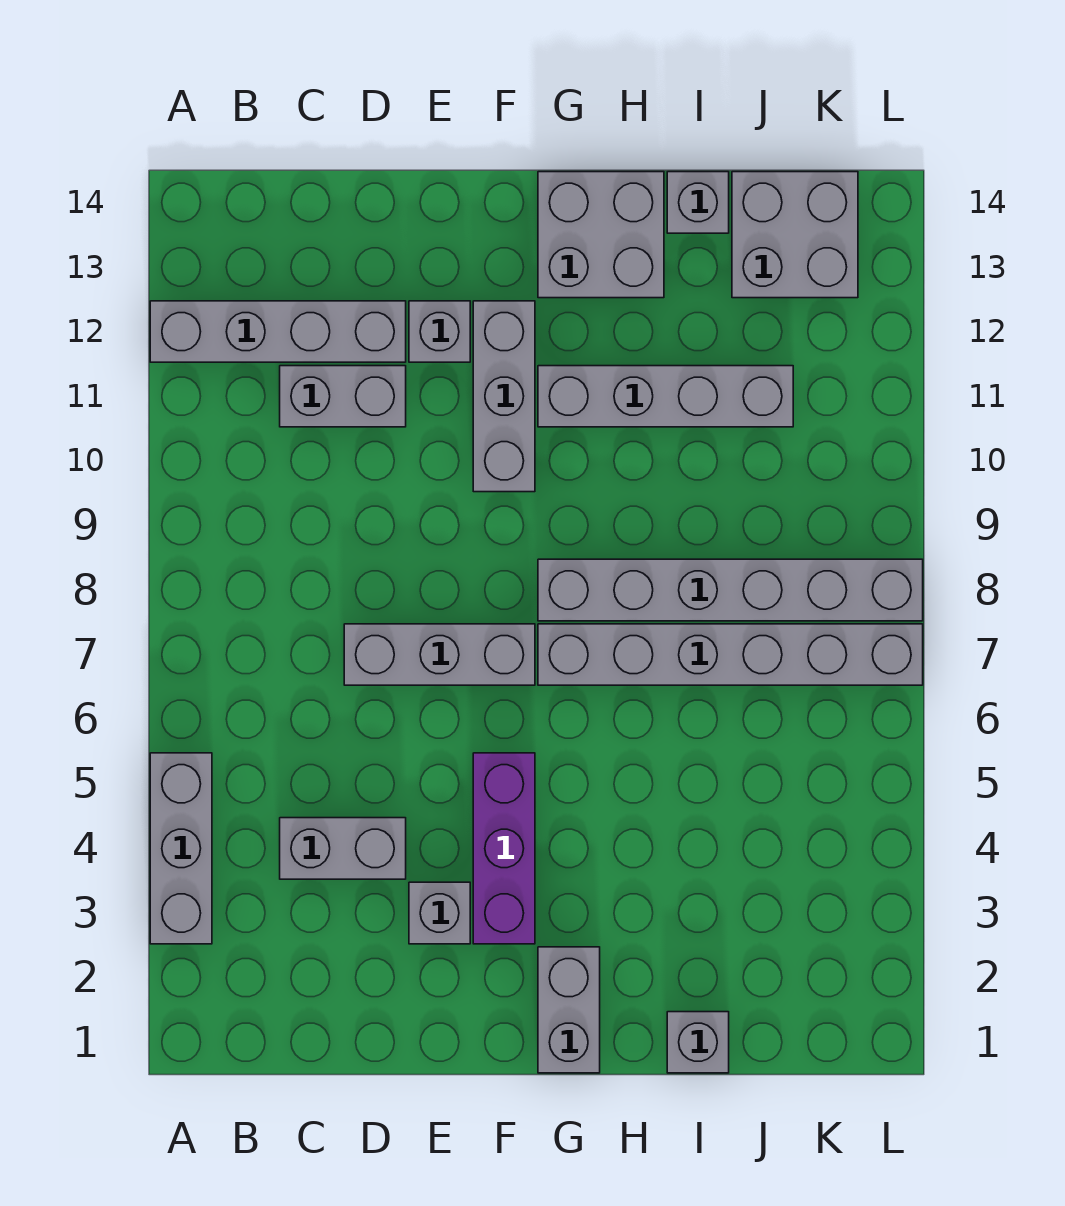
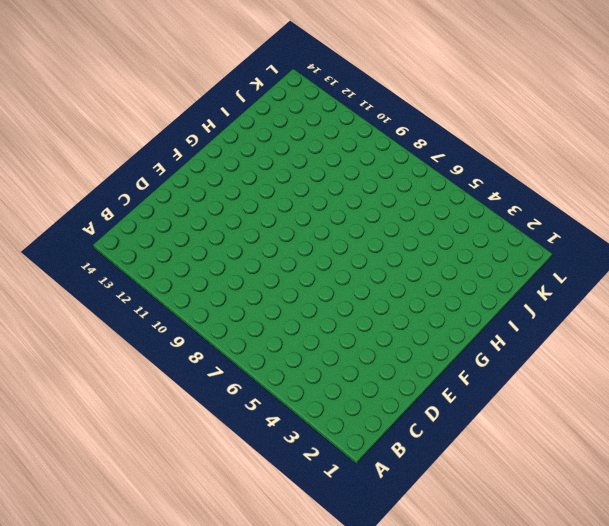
none -> grey 1x3 brick [150,753,212,944]
none -> grey 1x4 brick [150,301,406,362]
none -> grey 1x2 brick [280,818,406,879]

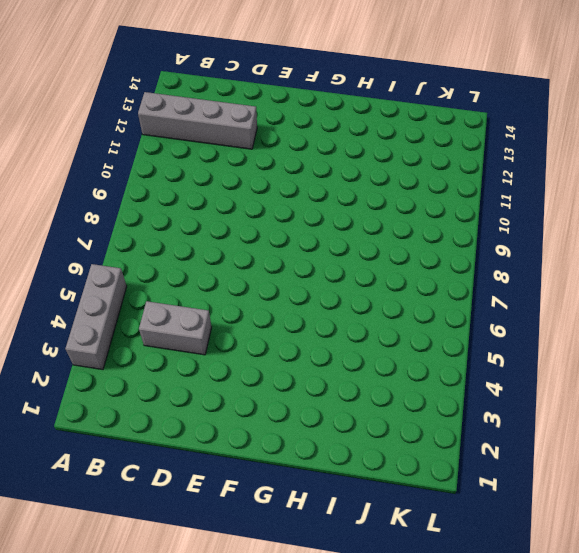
none -> grey 1x2 brick [280,366,406,427]
none -> grey 1x3 brick [344,624,535,685]
none -> grey 1x1 brick [409,882,470,944]

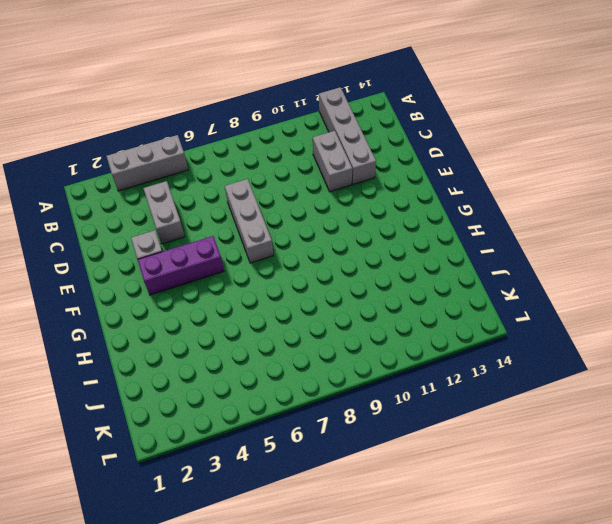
none -> grey 1x1 brick [409,301,470,362]
none -> grey 1x3 brick [473,301,535,492]
none -> grey 1x2 brick [538,947,600,1073]

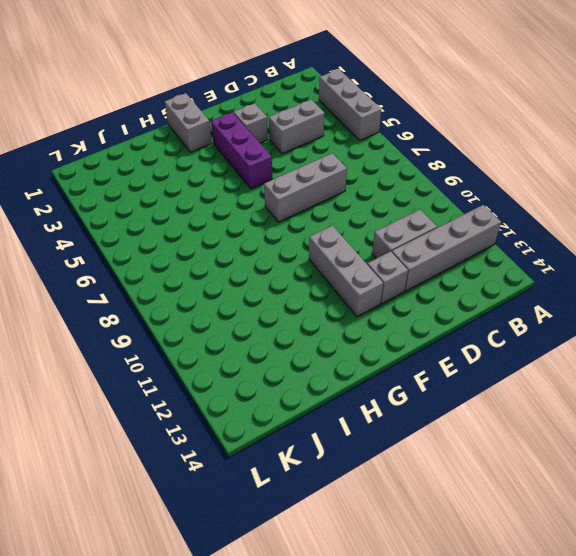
none -> grey 1x6 brick [538,624,923,685]
none -> grey 1x6 brick [538,559,923,621]
none -> grey 1x4 brick [538,366,793,427]

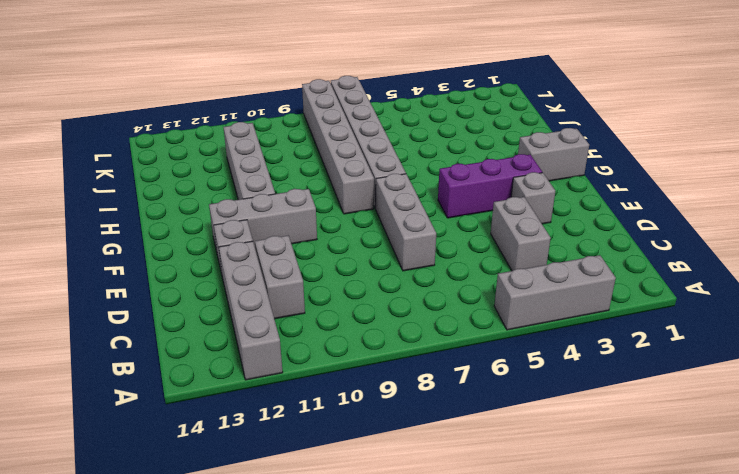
none -> grey 2x2 brick [538,172,664,298]
none -> grey 1x1 brick [667,1012,729,1073]
none -> grey 1x1 brick [667,172,729,233]

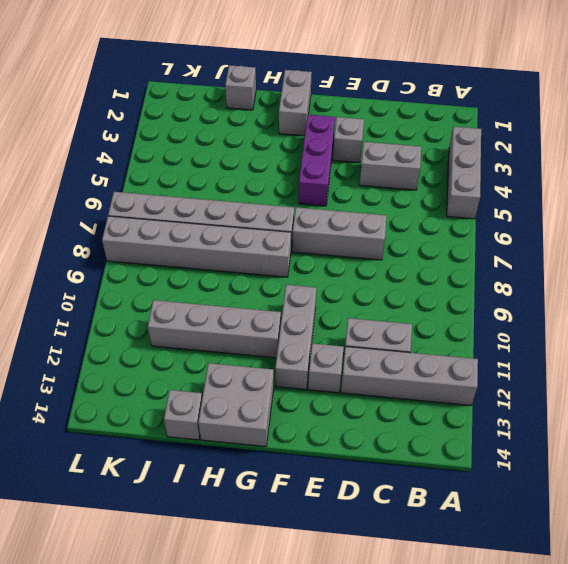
none -> grey 2x2 brick [732,172,858,298]

